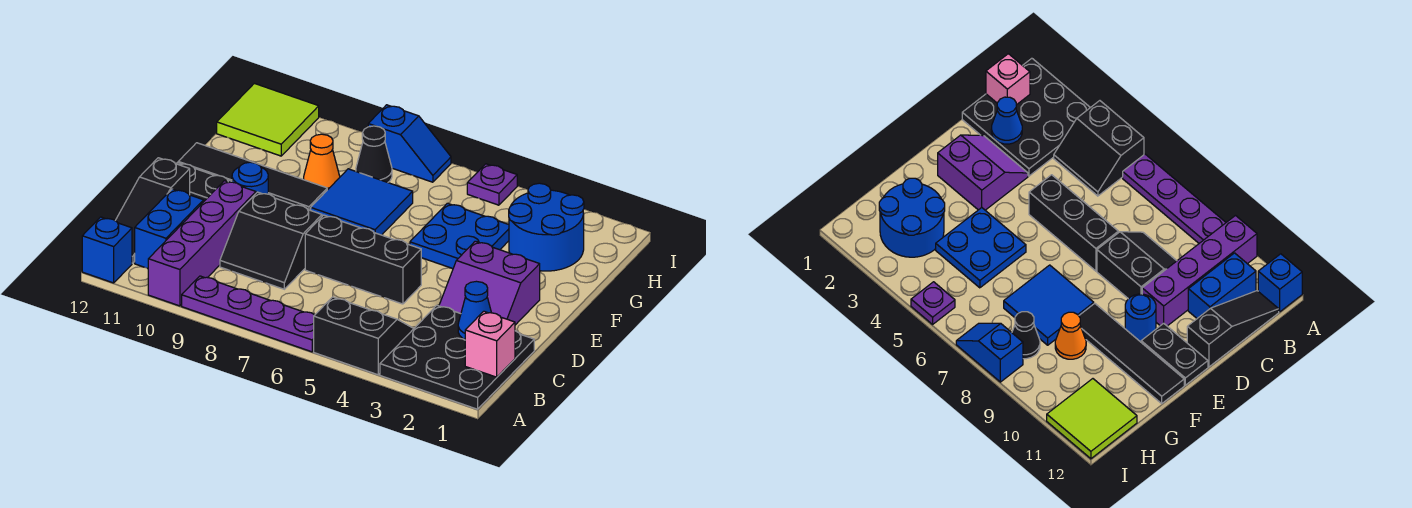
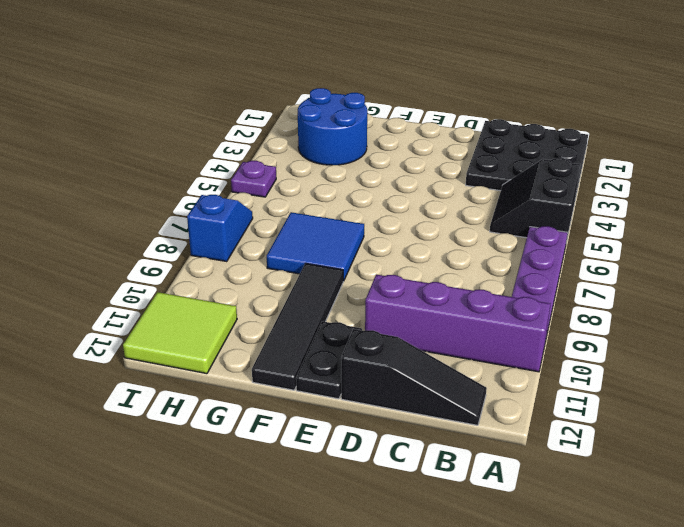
none -> blue 1x1 brick [82,217,132,283]
none -> blue 1x2 brick [135,189,204,269]
none -> black 2x2 slope [220,192,322,289]

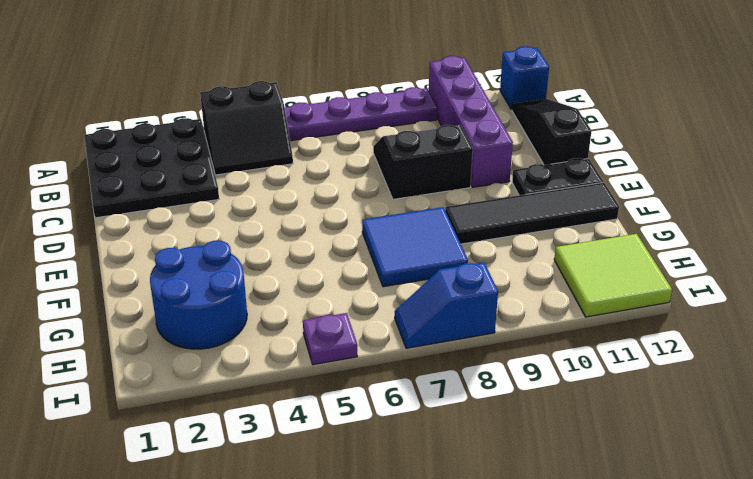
none -> blue 1x2 brick [135,189,204,269]
none -> purple 2x2 slope [439,241,540,325]
none -> black 1x3 brick [305,215,421,304]

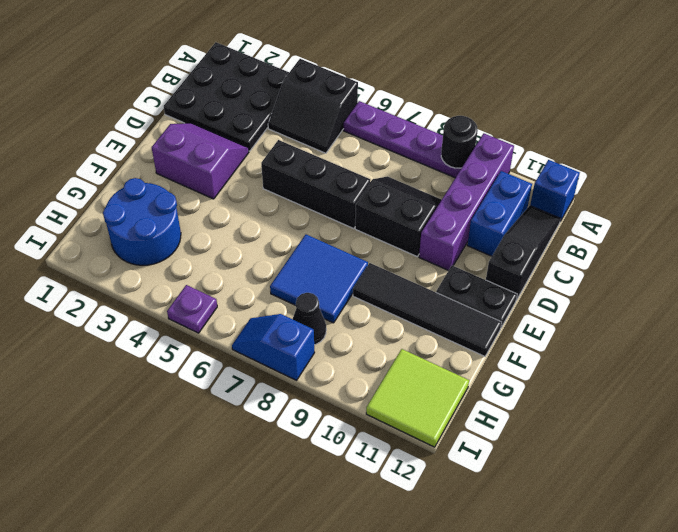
black 1x1 round brick [441,116,478,168] -> none
none -> blue 1x1 round brick [232,162,268,194]
none -> blue 2x2 plate [410,203,509,269]
none -> orange 1x1 cone [304,134,340,190]

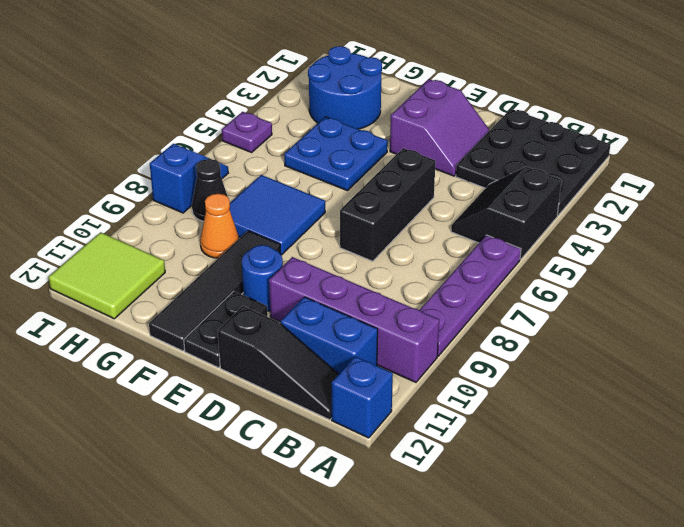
none -> black 2x2 slope [220,192,322,289]
none -> pink 1x1 brick [465,311,515,377]
none -> blue 1x1 cone [458,281,491,339]

